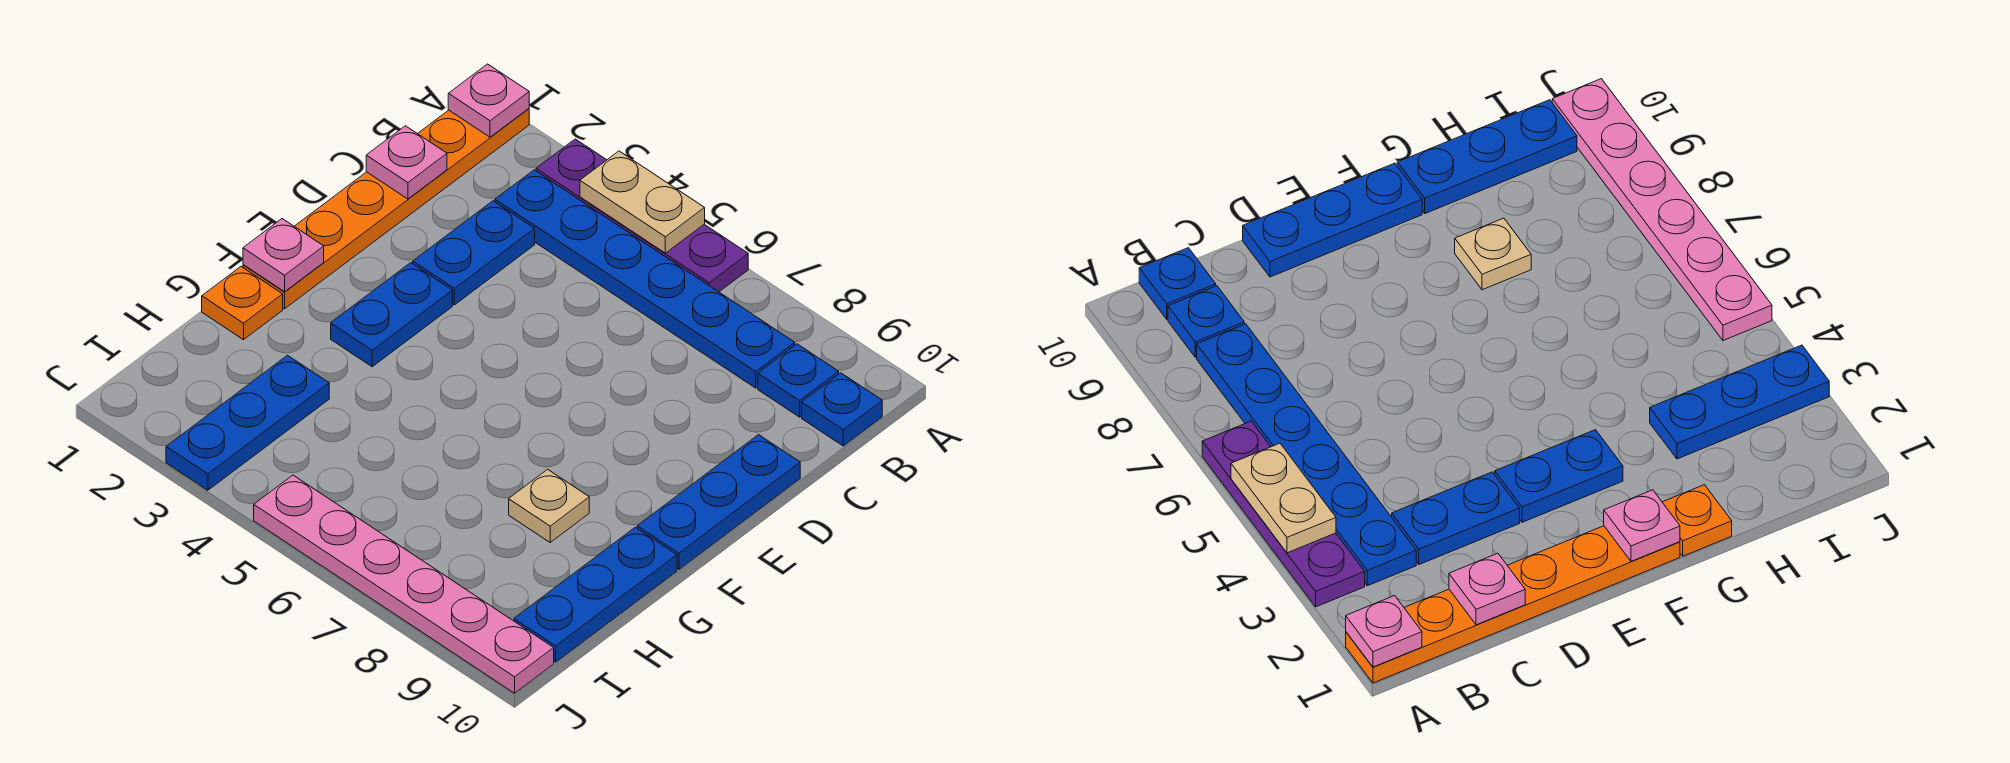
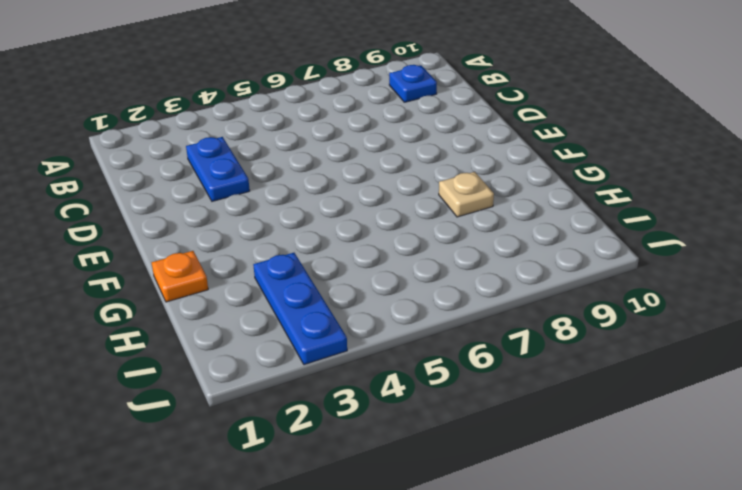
none -> orange 1x6 plate [243,109,529,309]
none -> purple 1x4 plate [536,139,748,292]
none -> blue 1x6 plate [495,170,795,388]

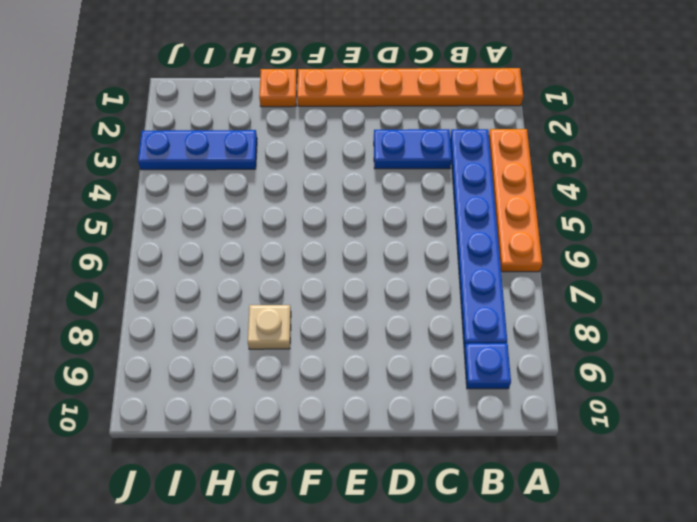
orange 1x4 plate [489,129,542,272] -> purple 1x4 plate [536,139,748,292]
none -> blue 1x1 plate [802,373,882,446]
none -> blue 1x3 plate [637,435,800,570]
none -> blue 1x2 plate [331,263,452,367]

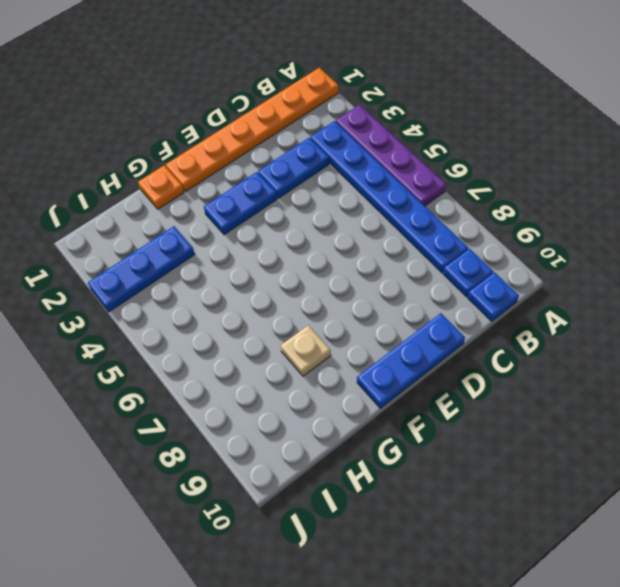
none -> blue 1x3 plate [514,527,677,662]
none -> pink 1x6 plate [254,475,554,693]
none -> pink 1x1 plate [448,64,529,137]

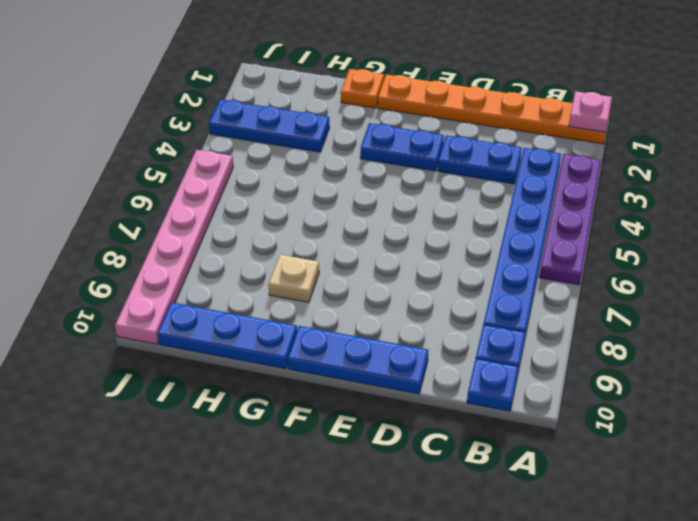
none -> tan 1x2 plate [580,151,705,253]
none -> pink 1x1 plate [366,126,447,199]
none -> pink 1x1 plate [243,219,324,292]

